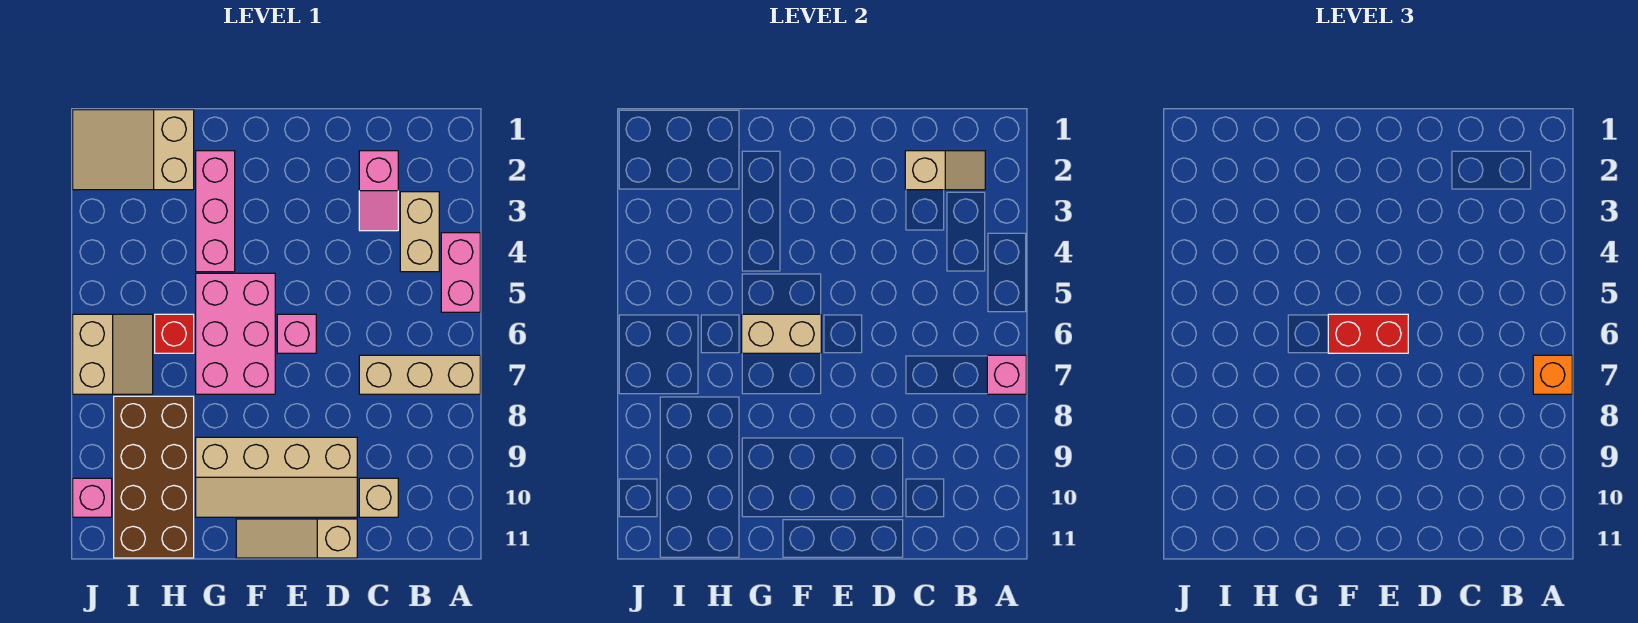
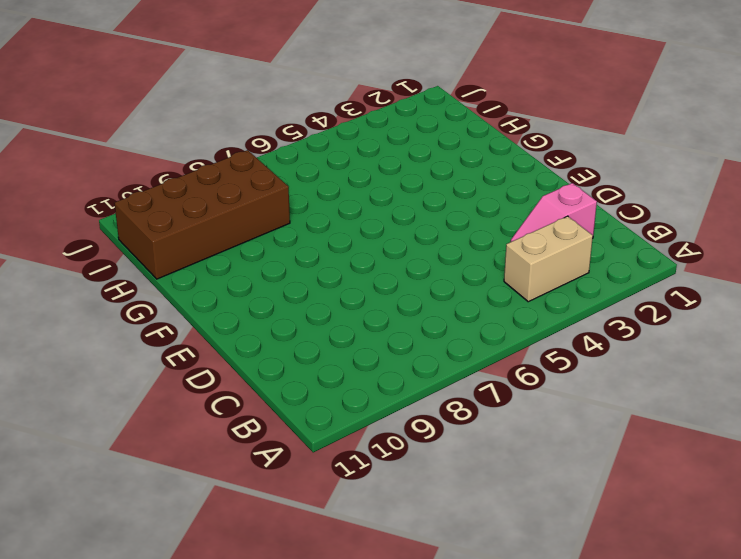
none -> pink 1x2 brick [441,233,480,312]
none -> tan 1x3 brick [359,355,480,394]
none -> tan 1x1 brick [359,478,398,517]

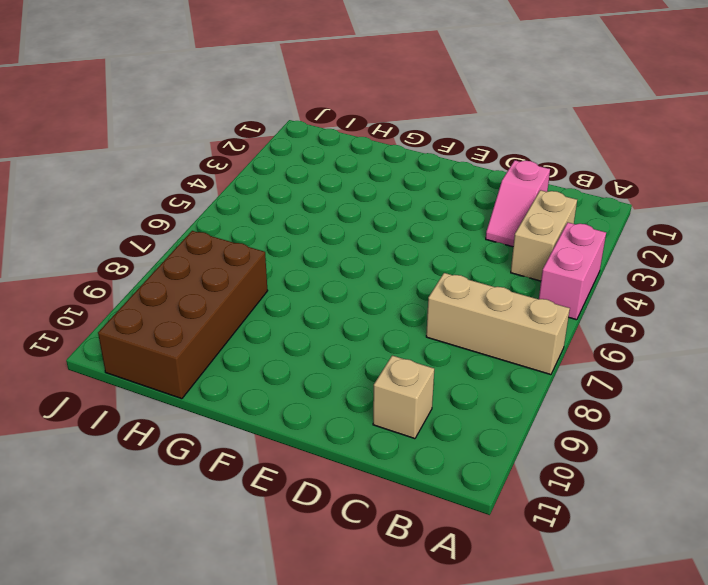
none -> tan 2x4 slope [196,437,357,517]
none -> tan 1x3 slope [236,519,357,558]
none -> pink 1x1 brick [277,314,316,353]

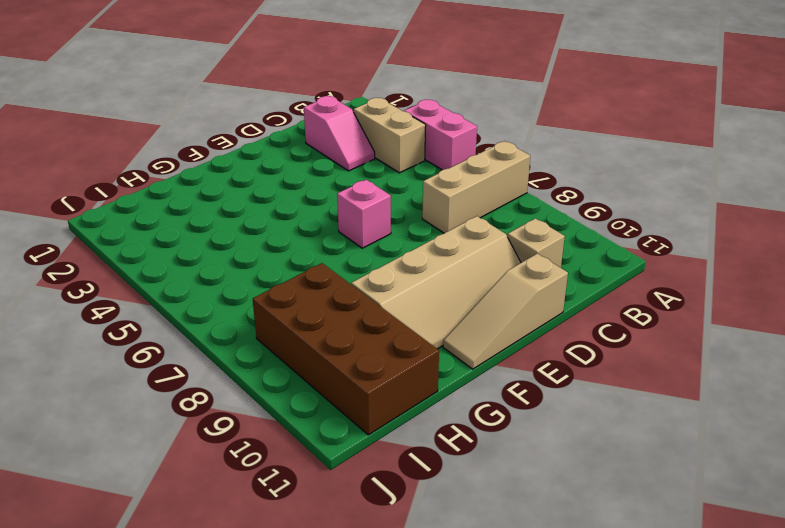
none -> pink 2x3 brick [196,273,275,394]
none -> pink 1x3 brick [196,151,235,272]
none -> tan 2x3 slope [73,110,194,190]

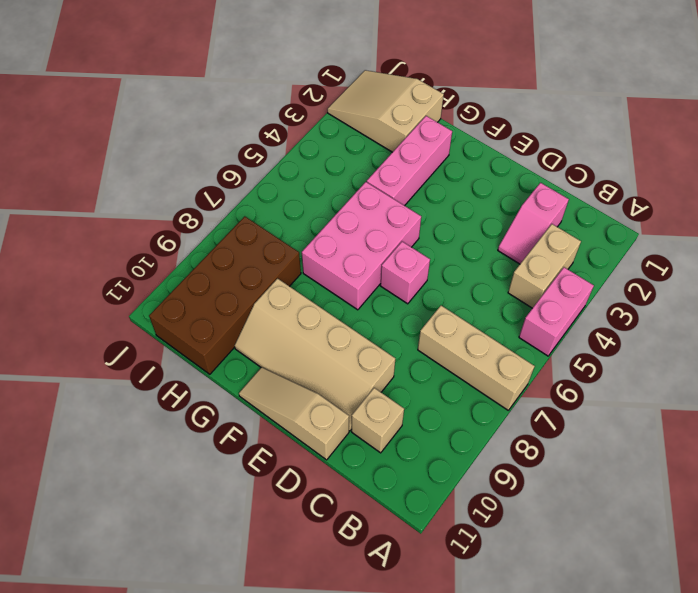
none -> red 1x1 brick [155,314,194,353]
none -> tan 2x2 slope [73,314,153,394]
none -> pink 1x1 brick [73,478,112,517]

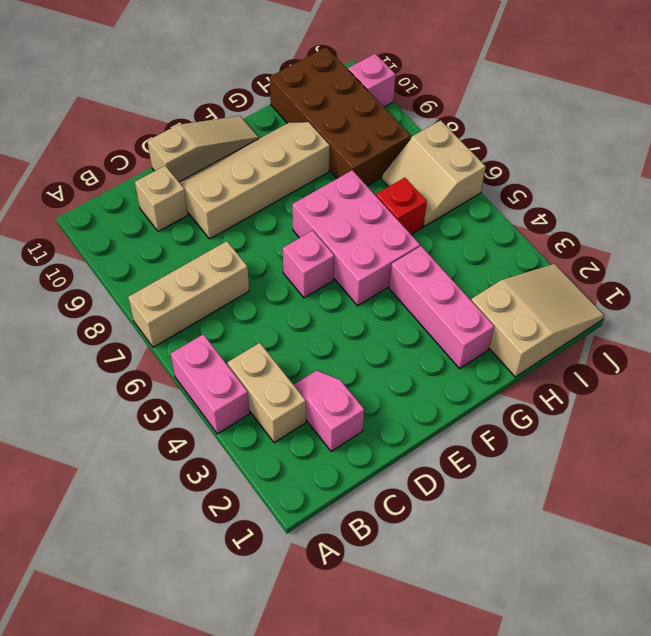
none -> pink 1x1 brick [987,355,1026,394]
none -> tan 1x2 slope [905,151,985,190]
none -> tan 1x2 brick [742,314,821,353]

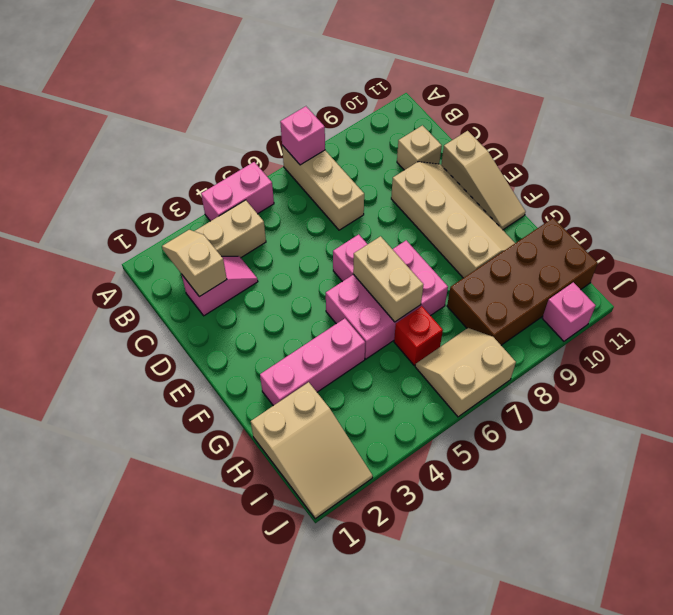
none -> orange 1x1 brick [1533,355,1572,394]
none -> red 1x2 brick [1328,314,1408,353]

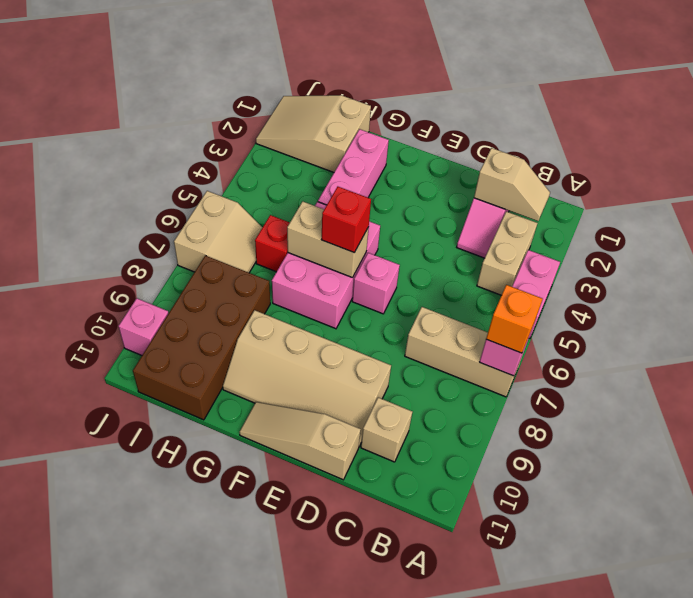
red 1x1 brick [321,187,371,252] -> red 1x2 brick [1328,314,1408,353]

